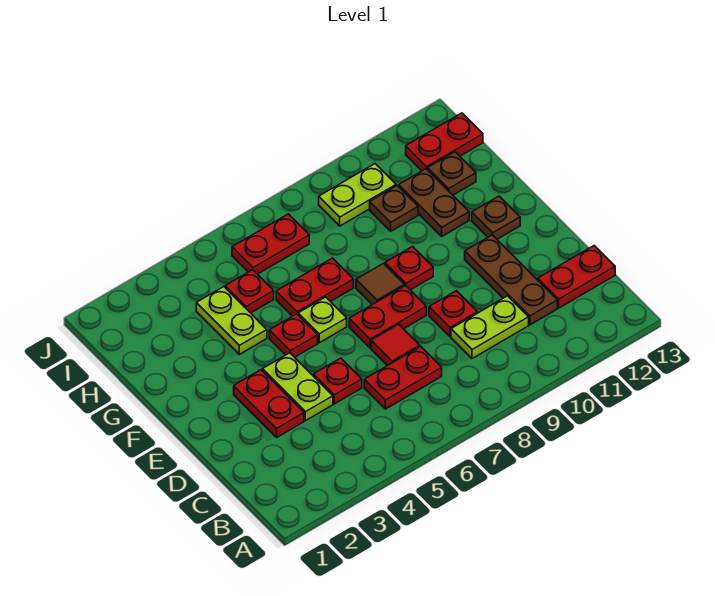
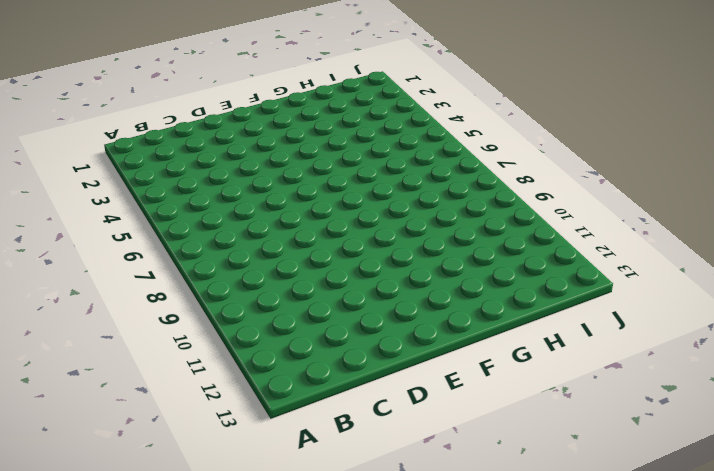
none -> red 1x2 plate [364,346,442,409]
none -> lime 1x2 plate [451,296,529,359]
none -> brown 1x3 plate [465,235,557,325]

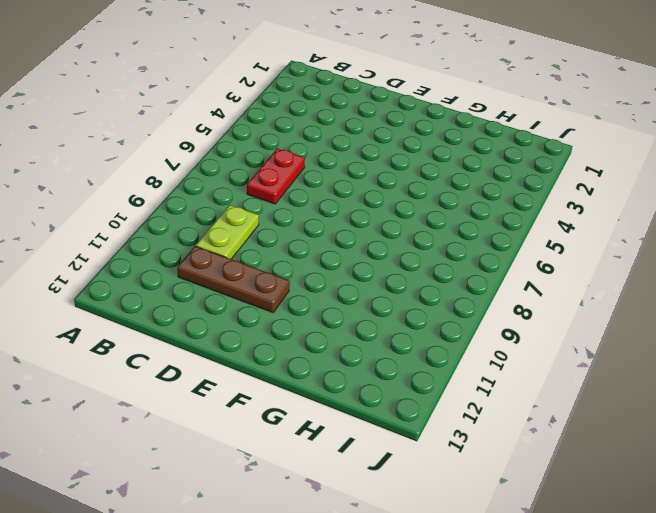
none -> red 1x2 plate [538,246,615,308]
none -> red 1x2 plate [234,370,304,437]
none -> lime 1x2 plate [262,353,333,421]

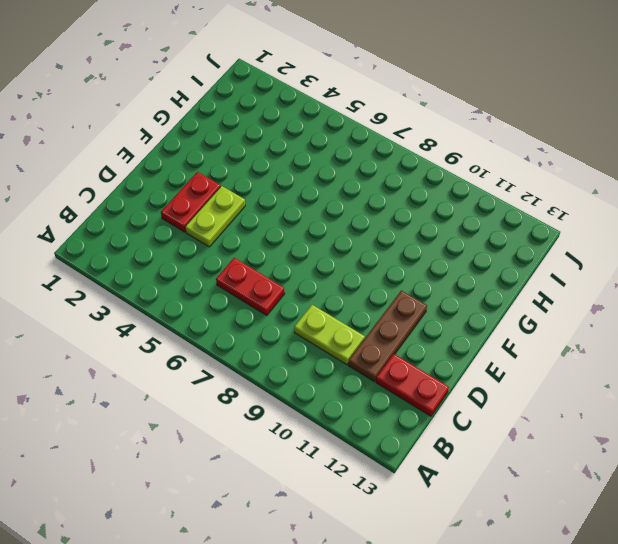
none -> red 1x1 plate [313,358,362,404]
none -> red 1x1 tile [371,324,420,366]
none -> red 1x1 plate [429,291,478,336]

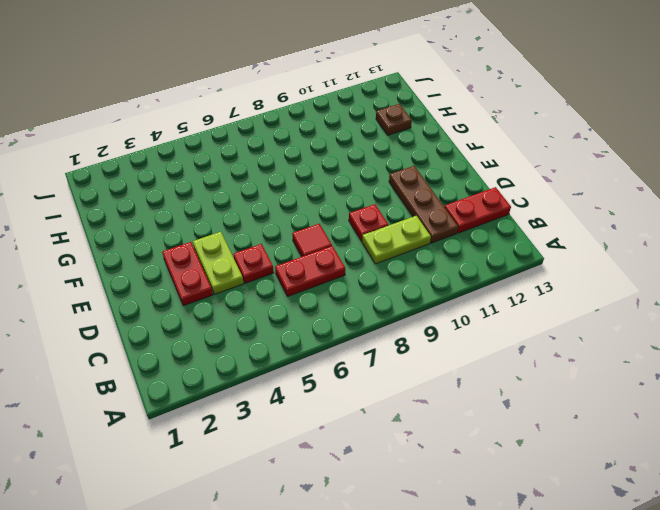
none -> red 1x2 plate [349,286,427,348]
none -> red 1x1 plate [269,314,318,357]
none -> lime 1x1 plate [298,297,347,343]

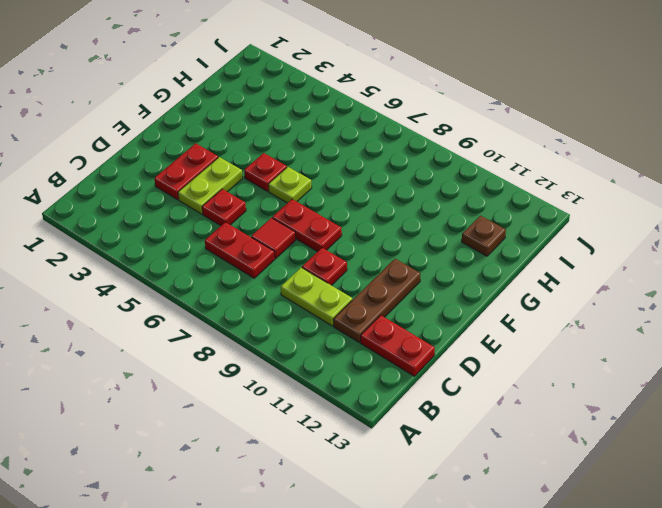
none -> brown 1x1 tile [356,263,405,305]
none -> red 1x1 plate [385,247,433,290]
none -> brown 1x1 plate [472,196,520,239]

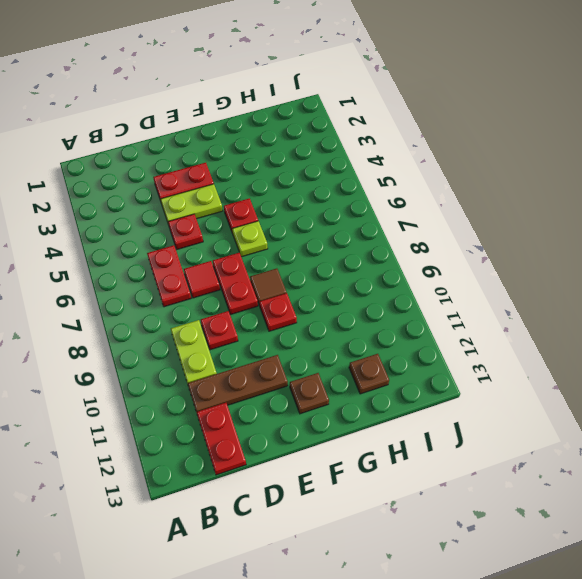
none -> lime 1x2 plate [196,287,267,354]
none -> red 1x2 plate [276,258,354,316]
none -> brown 1x2 plate [399,169,469,236]

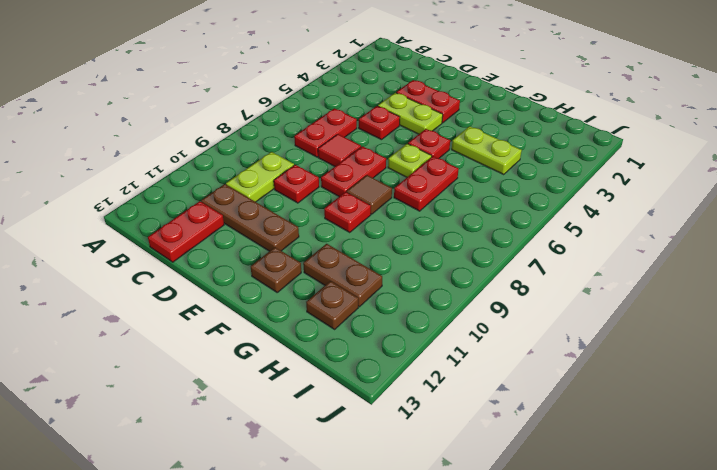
none -> red 1x1 plate [225,270,274,313]
none -> brown 1x1 plate [370,186,418,231]
none -> red 1x2 plate [232,214,309,274]

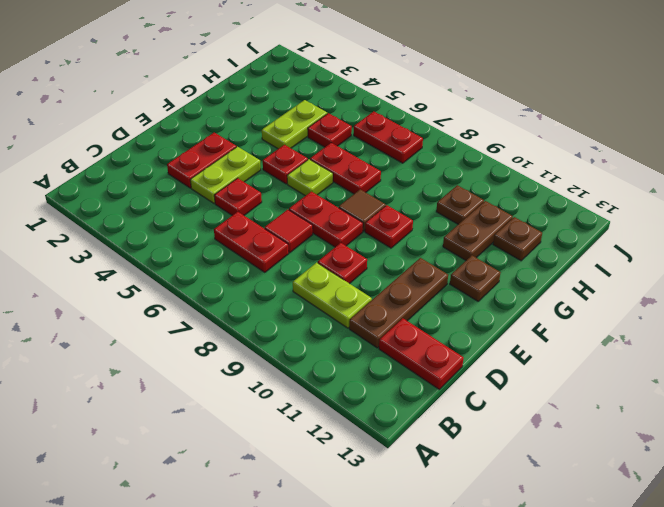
none -> lime 1x2 plate [319,164,396,226]
none -> red 1x2 plate [406,113,483,171]

